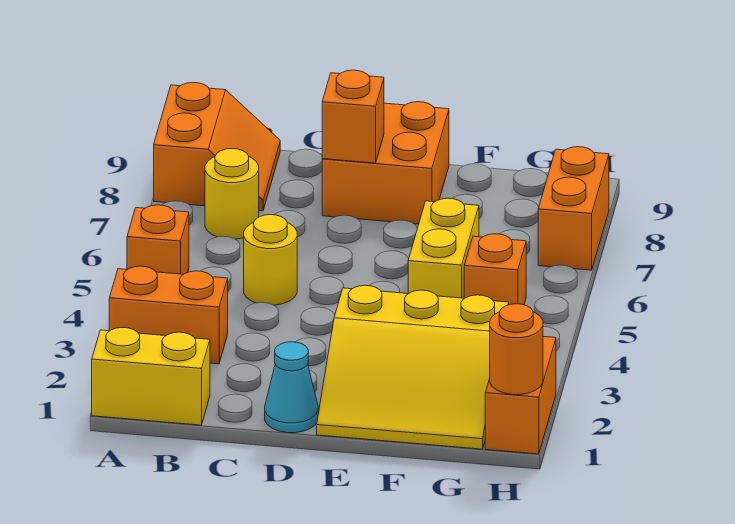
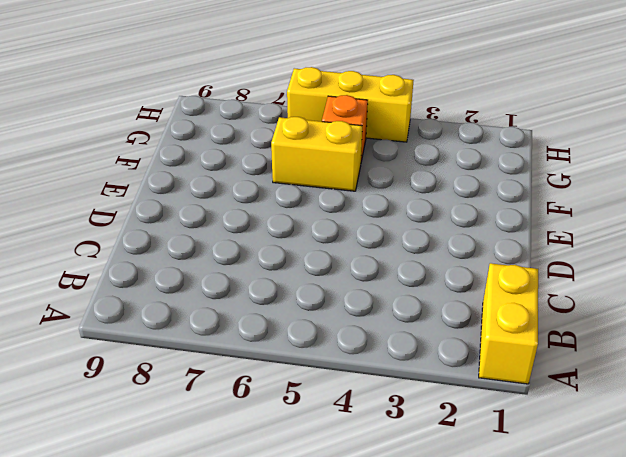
yellow 1x3 brick [287,67,414,142] -> none
none -> orange 1x2 brick [109,266,228,364]
none -> orange 1x1 brick [127,205,189,274]
none -> orange 2x2 slope [154,83,280,211]

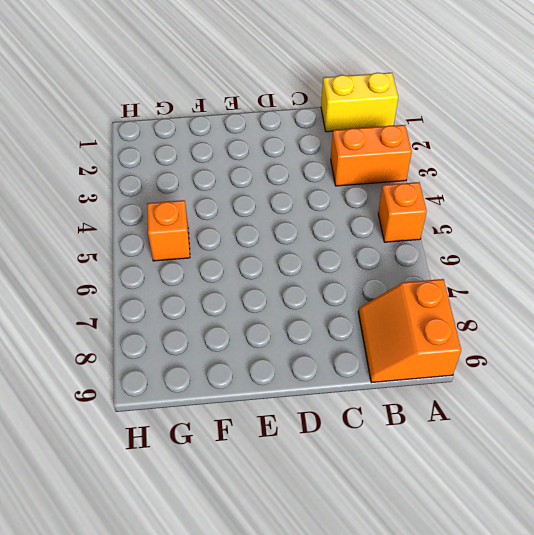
none -> yellow 1x1 round brick [205,149,259,239]
none -> yellow 1x1 round brick [244,215,297,305]
none -> cyan 1x1 cone [265,342,318,433]

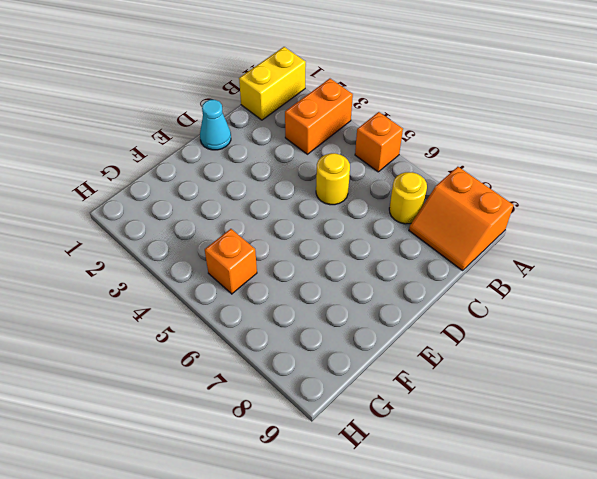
none -> orange 2x2 brick [322,102,449,224]
none -> yellow 3x3 slope [317,285,509,449]
none -> yellow 1x2 brick [408,198,479,298]

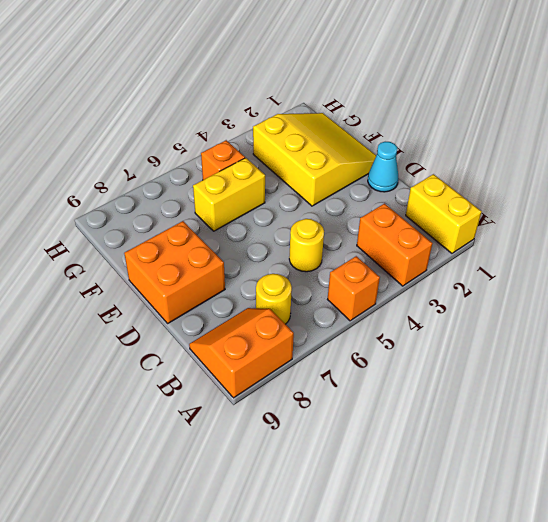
none -> orange 1x2 brick [485,337,556,454]
none -> orange 1x2 brick [538,147,609,270]
none -> orange 1x1 brick [322,70,384,163]

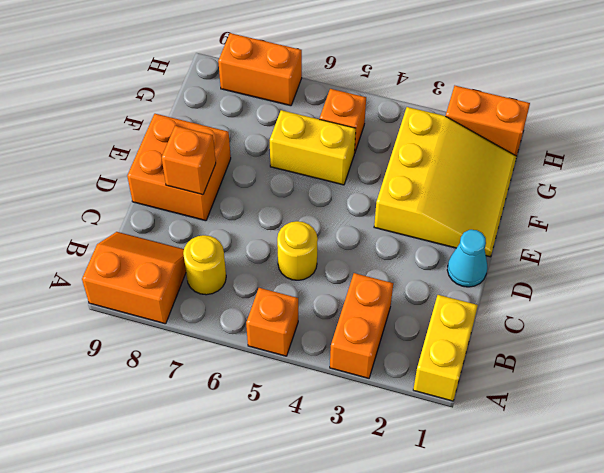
none -> orange 1x1 round brick [490,304,543,395]

